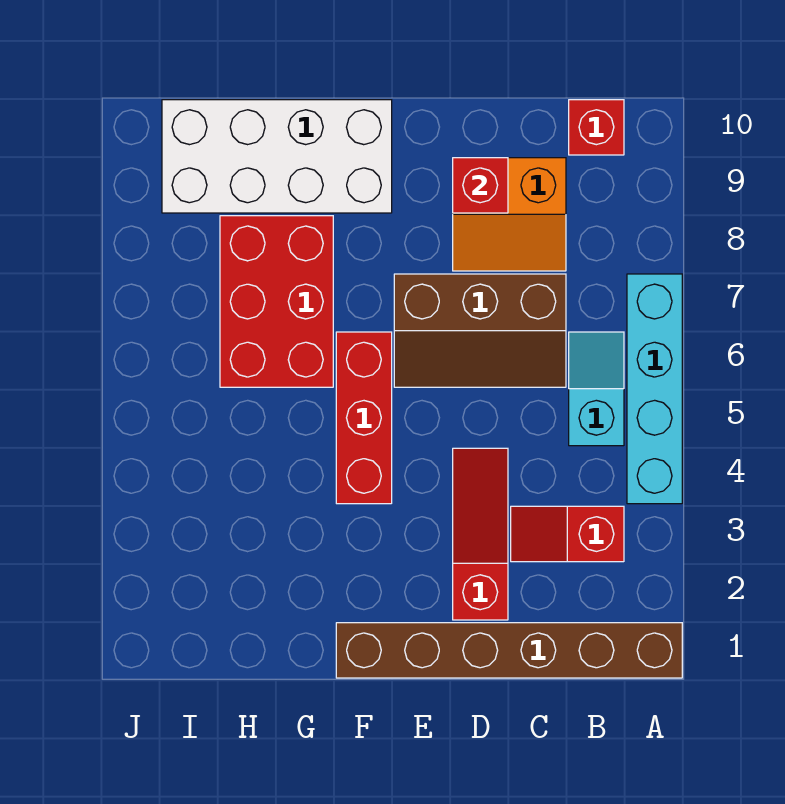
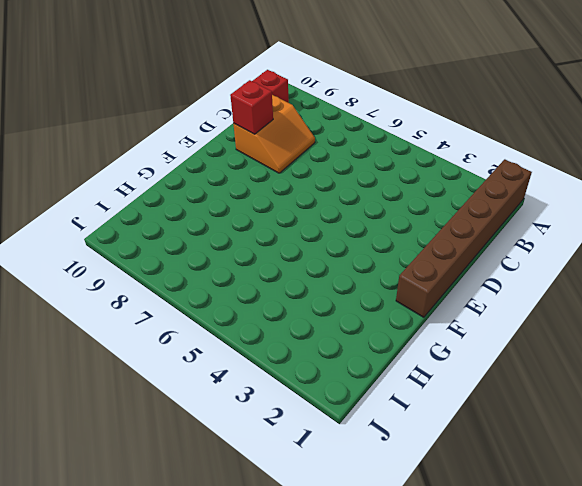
none -> cyan 1x4 brick [627,274,682,504]
none -> red 1x2 slope [511,506,624,562]
none -> cyan 1x2 slope [569,332,624,446]

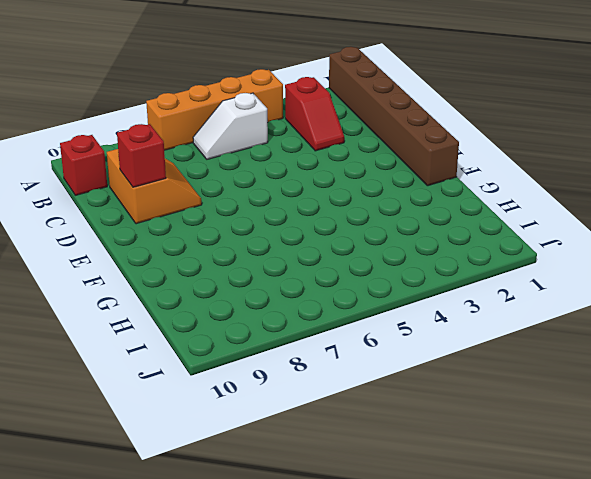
orange 1x4 brick [146,69,283,150] -> cyan 1x4 brick [627,274,682,504]
white 1x2 slope [193,93,268,159] -> cyan 1x2 slope [569,332,624,446]
none -> brown 2x3 slope [394,274,566,387]
none -> red 1x3 slope [453,448,508,620]
none -> red 1x3 brick [336,332,392,504]

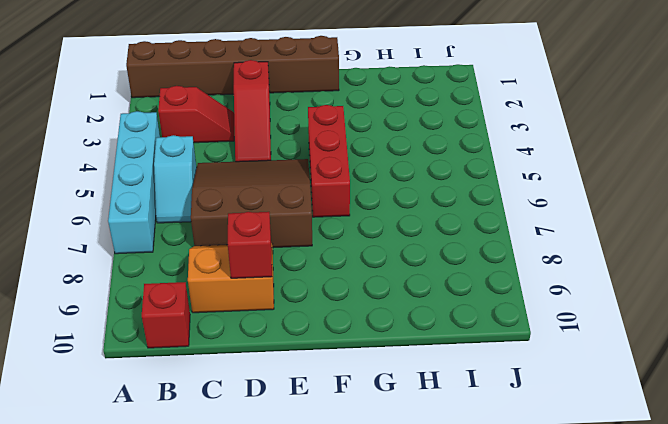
brown 3x3 slope [191,159,312,248] -> brown 2x3 slope [394,274,566,387]
none -> white 2x4 brick [162,100,392,213]
none -> red 2x3 brick [220,216,333,387]

